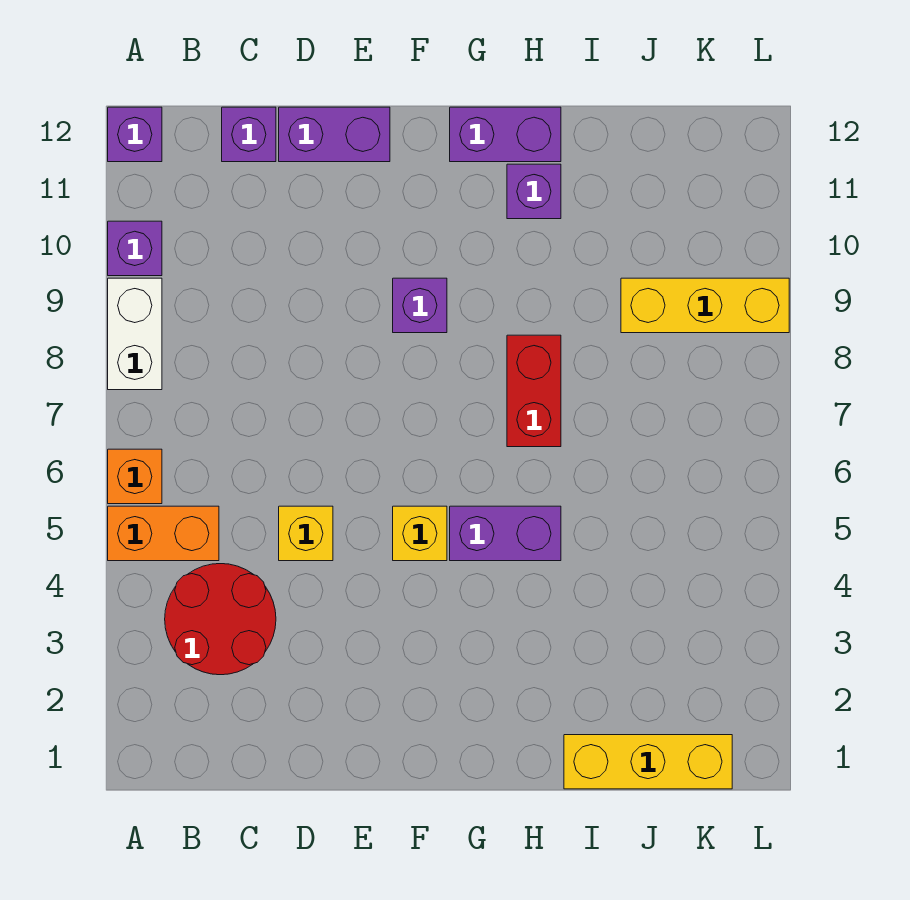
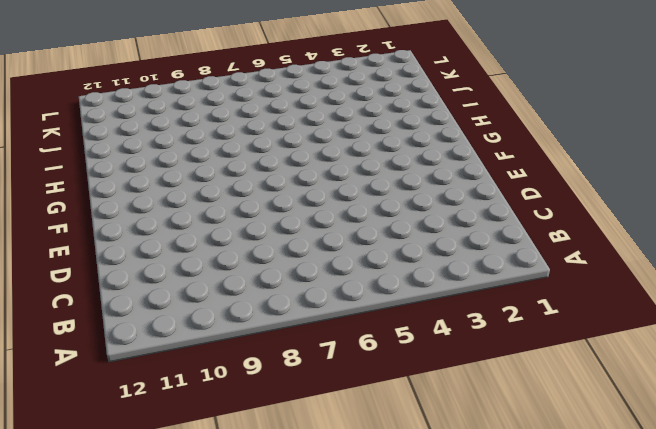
none -> orange 1x2 brick [108,506,219,561]
none -> orange 1x1 brick [108,449,162,504]
none -> white 1x2 brick [108,278,162,390]

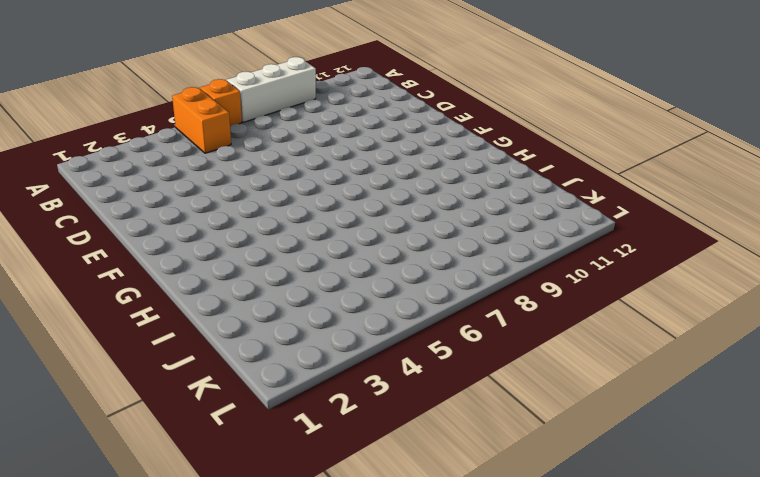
white 1x3 brick [226,57,316,122] -> white 1x2 brick [108,278,162,390]
none -> purple 1x1 brick [108,221,162,276]
none -> purple 1x1 brick [108,107,162,162]
none -> red 2x2 round brick [165,564,276,675]

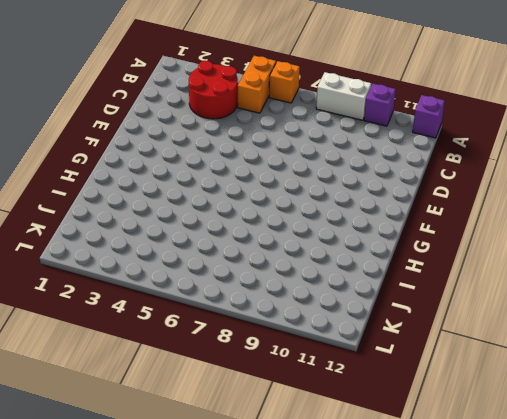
none -> purple 1x1 brick [222,107,276,162]
none -> yellow 1x1 brick [279,506,333,561]
none -> purple 1x2 brick [279,107,390,162]

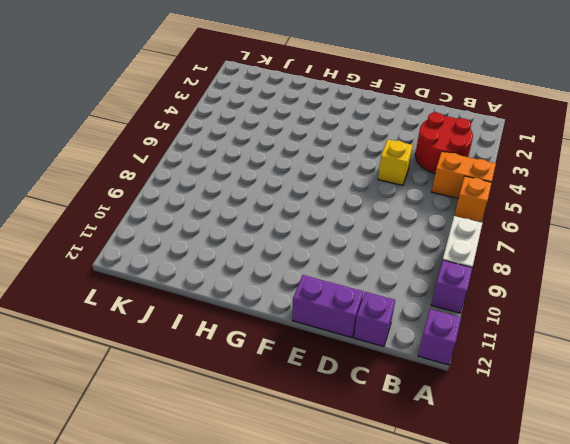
none -> yellow 1x1 brick [393,506,447,561]
none -> purple 1x1 brick [393,278,447,333]
none -> purple 1x2 brick [450,506,561,561]

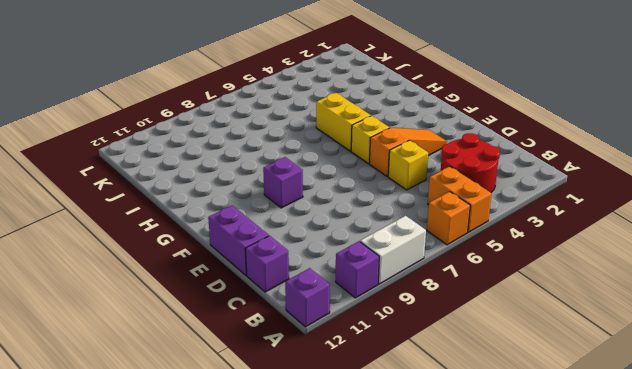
orange 1x3 slope [370,128,447,177] -> none
yellow 1x2 brick [316,93,371,151] -> purple 1x2 brick [450,506,561,561]
none -> purple 1x2 brick [450,107,561,162]
none -> red 1x2 brick [507,335,561,447]
none -> purple 1x1 brick [507,164,561,219]

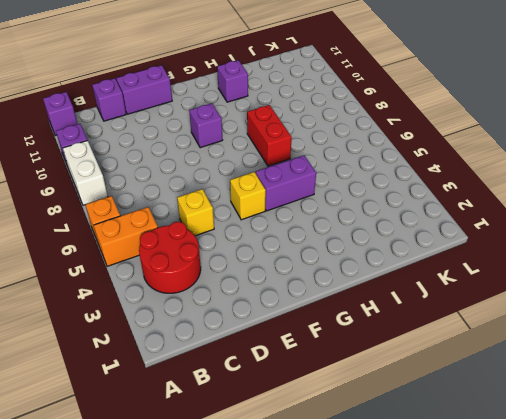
none -> purple 1x2 brick [450,107,561,162]
none -> yellow 1x3 brick [564,735,732,789]
none -> yellow 1x3 brick [621,278,789,333]

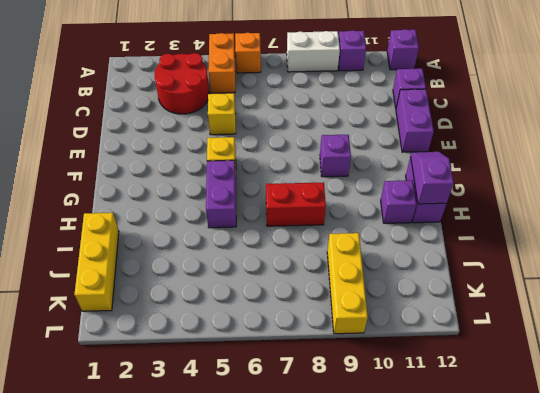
purple 1x2 slope [411,152,454,204] -> none

